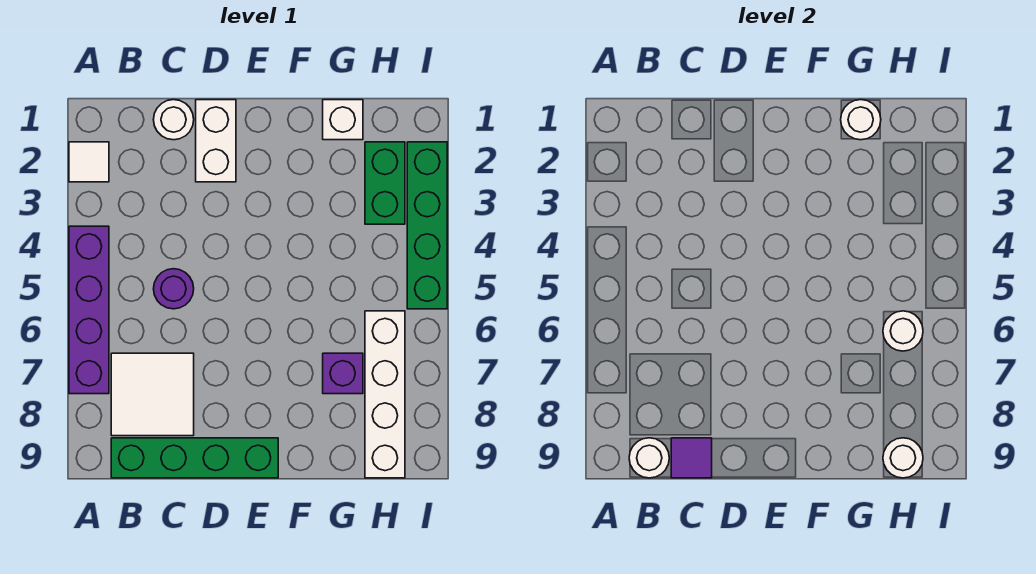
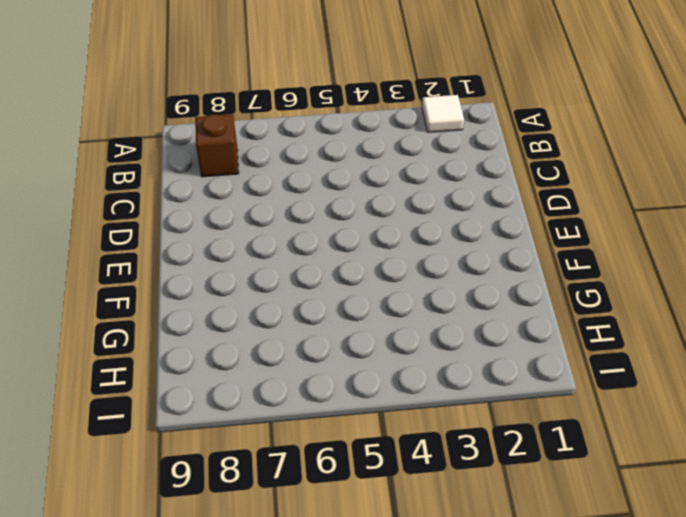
brown 1x1 brick [195,114,239,177] -> white 2x2 tile [111,353,194,436]
none -> purple 1x4 brick [69,226,109,394]
none -> green 1x4 brick [111,438,278,478]
none -> white 1x1 round brick [153,100,194,140]

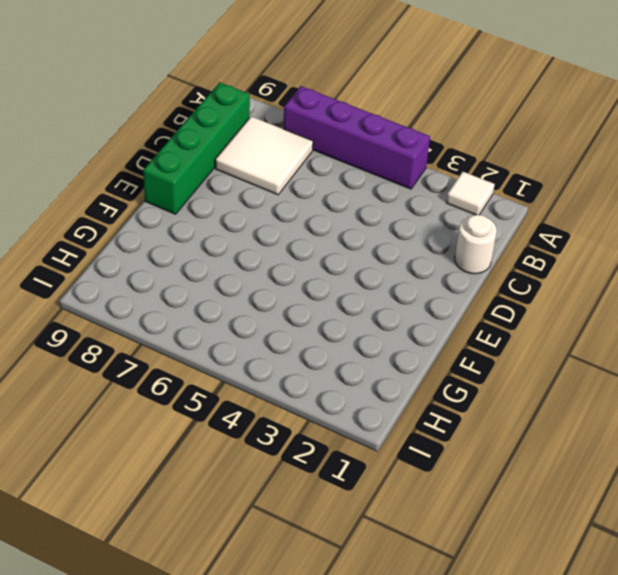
none -> purple 1x1 round brick [154,269,194,309]
none -> white 1x2 brick [196,100,236,182]
none -> white 1x1 brick [323,100,363,140]

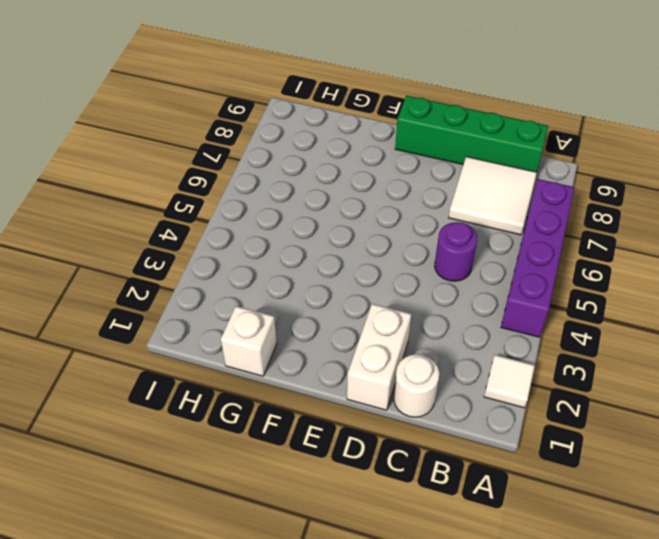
none -> purple 1x1 brick [323,353,363,394]
none -> green 1x2 brick [365,142,405,224]
none -> white 1x4 brick [365,311,405,478]

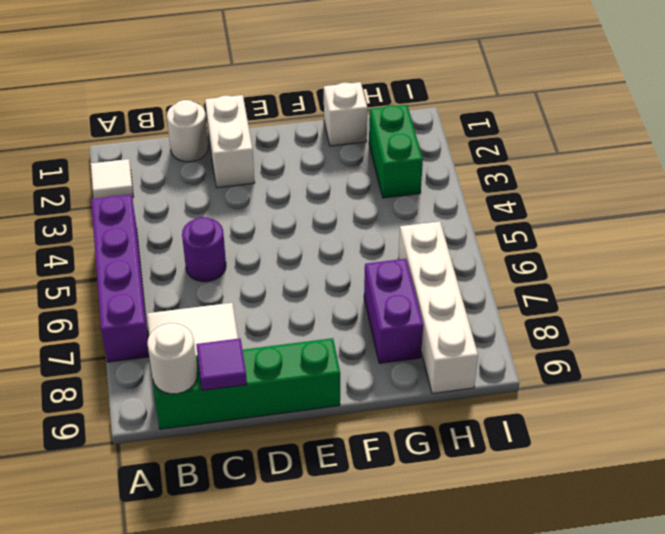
purple 1x2 brick [364,259,423,363] -> purple 1x1 brick [323,353,363,394]
none -> green 1x4 brick [407,142,447,309]
none -> white 1x1 round brick [841,100,881,140]
none -> white 1x1 round brick [883,311,923,351]

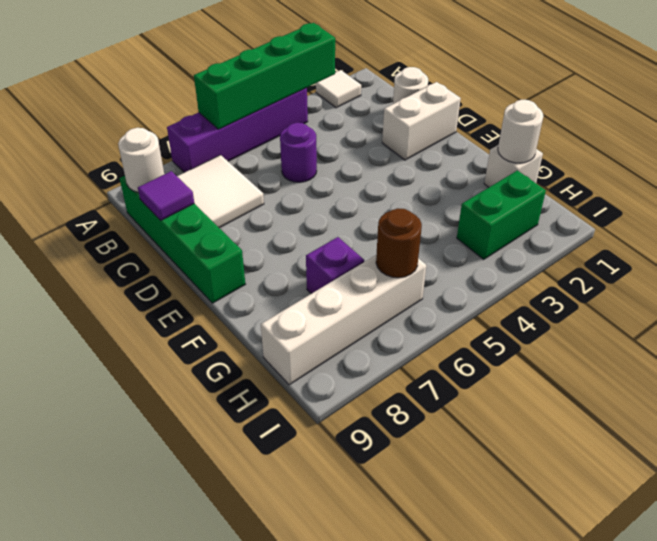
green 1x4 brick [194,23,335,129] -> green 1x4 brick moved to [407,142,447,309]
brown 1x1 round brick [376,208,422,278] -> white 1x1 round brick [883,311,923,351]
none -> white 1x1 round brick [883,438,923,478]

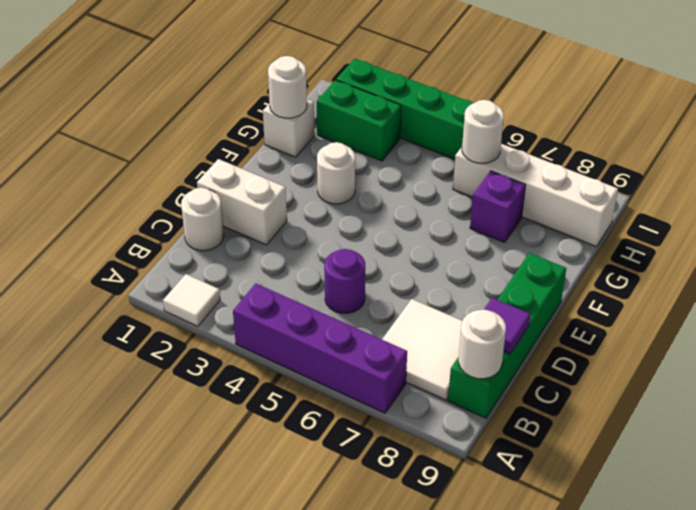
white 1x1 round brick [317,142,355,204] -> white 1x1 round brick moved to [883,438,923,478]

